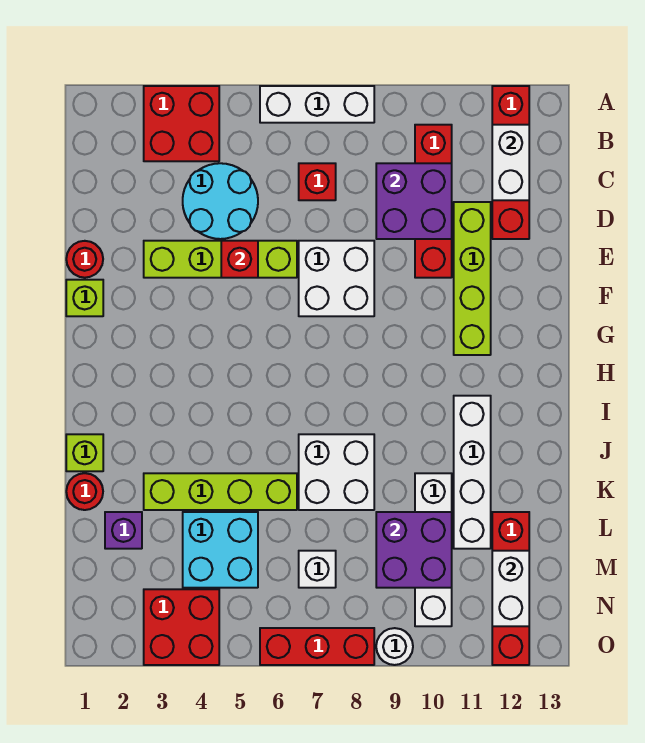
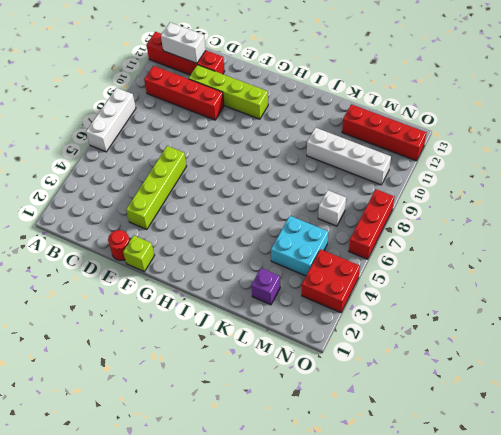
none -> red 2x2 brick [144,86,219,161]
none -> cyan 2x2 round brick [183,163,258,239]
none -> red 1x1 brick [299,163,336,200]

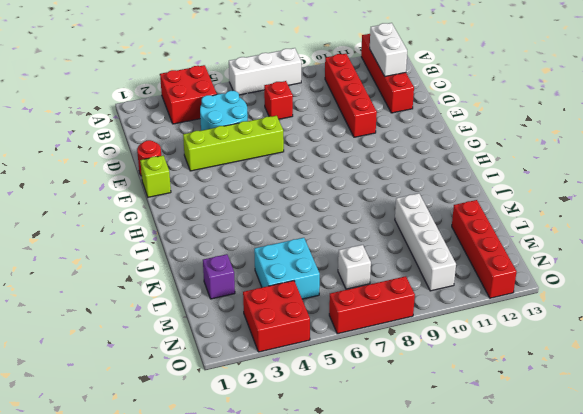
none -> lime 1x4 brick [454,202,491,355]
none -> white 2x2 brick [299,241,374,316]
none -> white 1x4 brick [454,396,491,549]

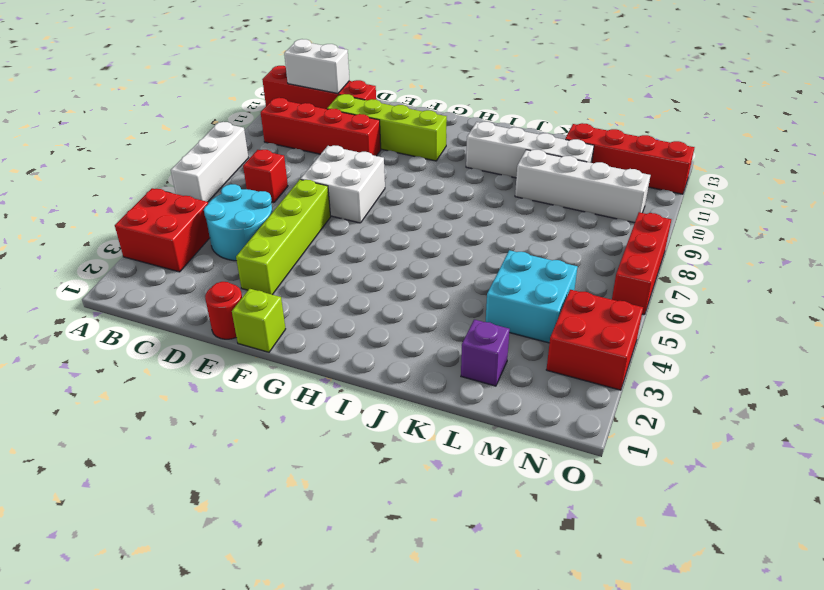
none -> lime 1x1 brick [66,434,103,471]
none -> white 2x2 brick [299,434,374,510]
none -> red 1x1 round brick [66,473,103,510]

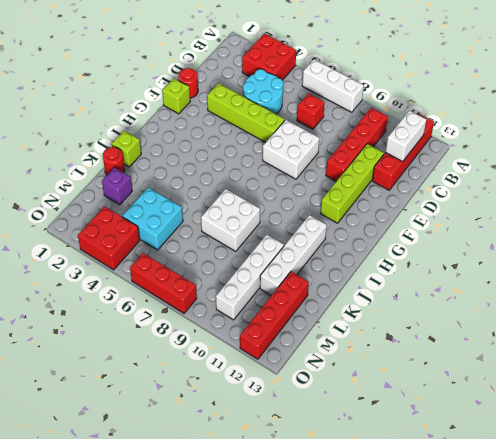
none -> lime 1x4 brick [144,473,297,510]
none -> white 1x1 brick [299,551,336,588]
none -> white 1x1 round brick [376,628,413,665]

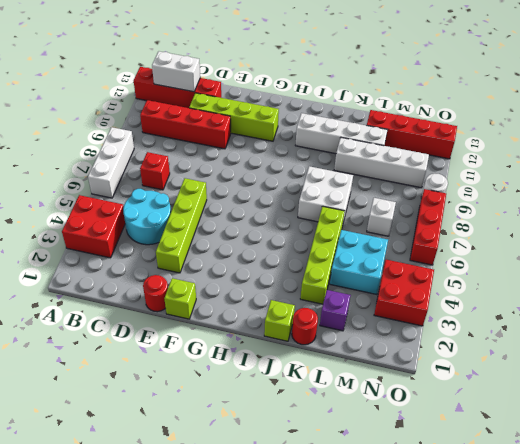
none -> white 2x2 brick [299,241,374,316]
none -> purple 2x2 brick [376,163,452,239]
none -> red 1x1 brick [221,241,258,278]

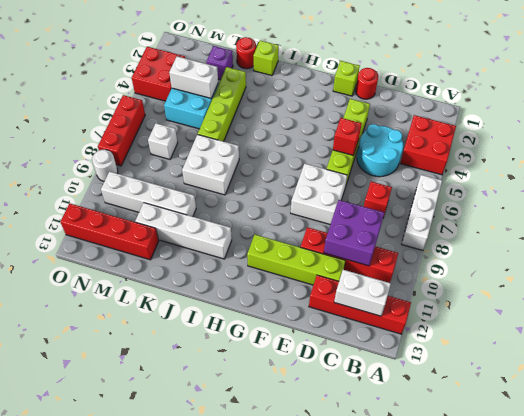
white 1x2 brick [169,56,218,98] -> white 1x2 brick moved to [492,551,529,626]
none -> purple 2x2 brick [376,512,452,588]

